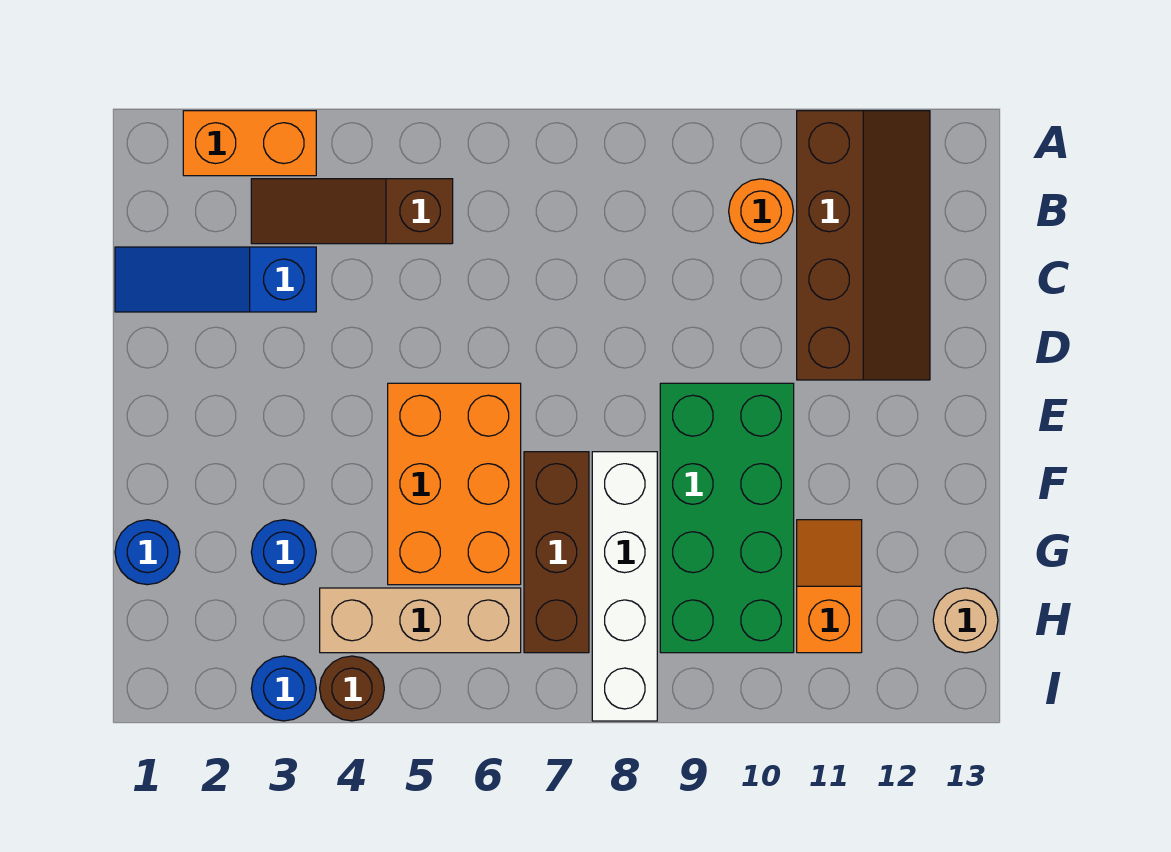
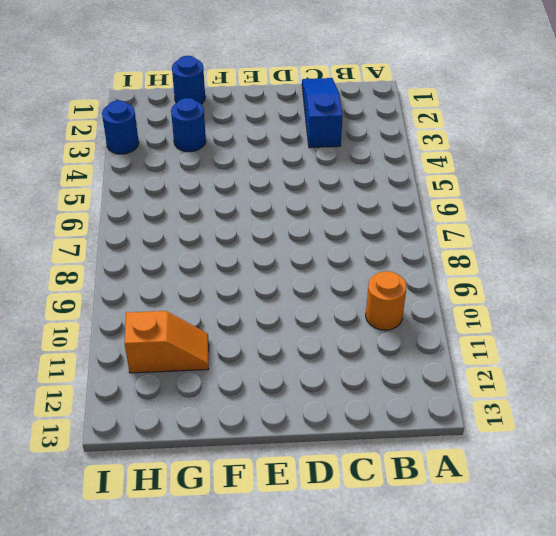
none -> orange 1x2 brick [183,111,316,176]
none -> brown 2x4 slope [797,111,930,380]
none -> brown 1x3 slope [251,179,453,244]

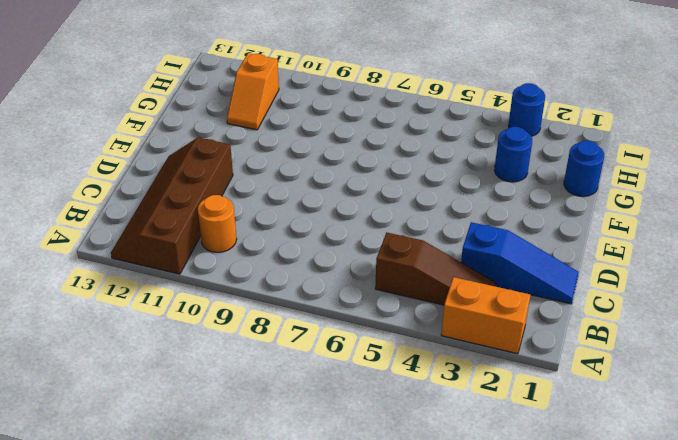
none -> orange 2x3 brick [388,383,521,585]
none -> green 2x4 brick [660,383,794,653]
none -> brown 1x3 brick [524,452,589,653]

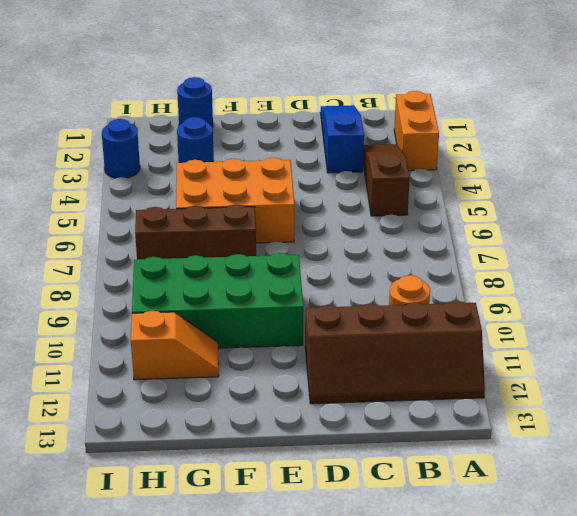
none -> white 1x4 brick [592,452,657,721]
none -> tan 1x3 brick [320,588,521,653]
none -> tan 1x1 round brick [933,588,998,653]

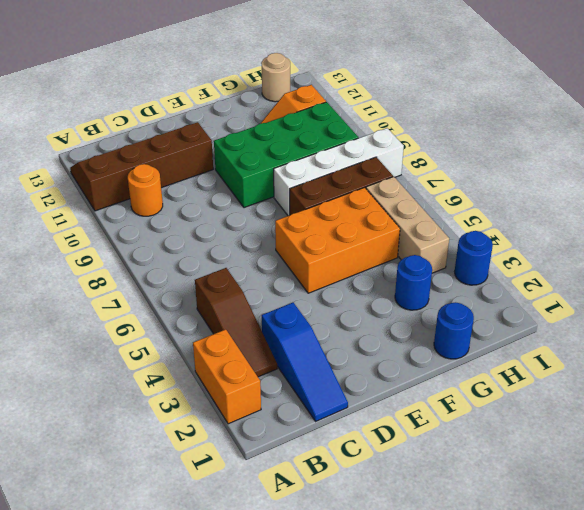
none -> brown 1x1 round brick [320,656,384,721]

